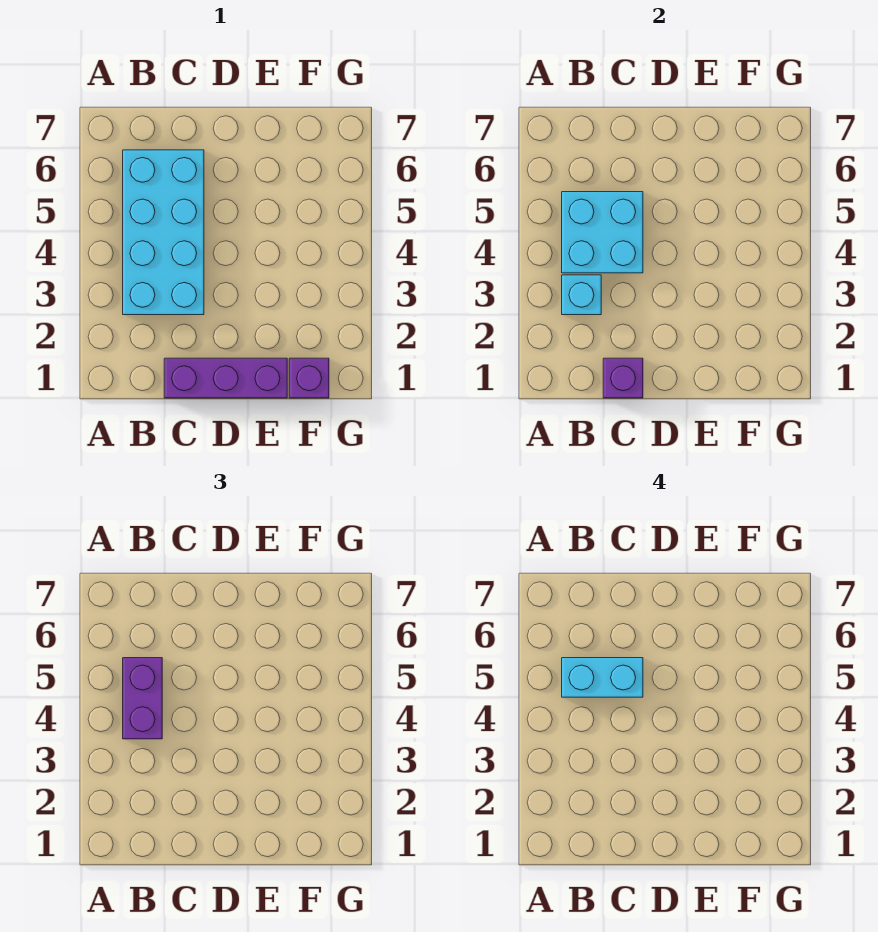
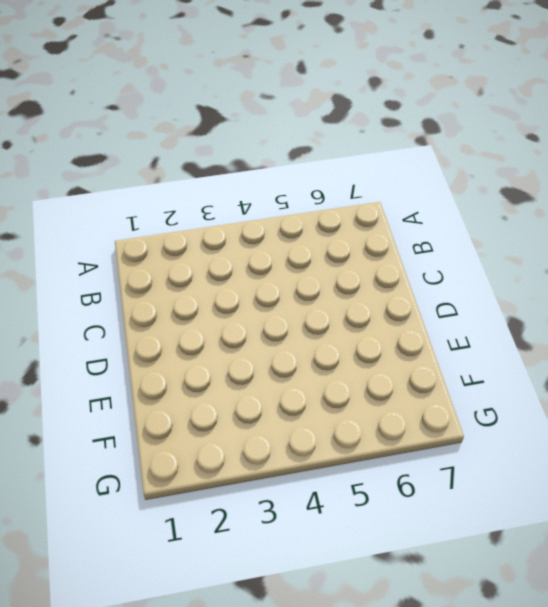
none -> cyan 2x4 brick [123,150,204,315]
none -> purple 1x3 brick [164,358,287,398]

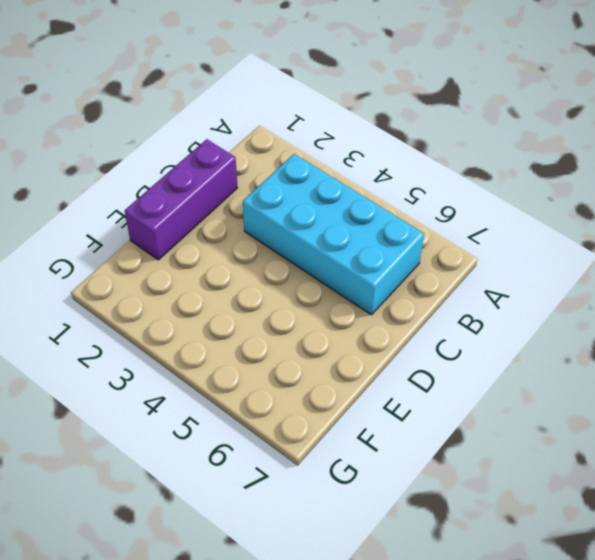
none -> purple 1x1 brick [289,358,329,398]
none -> cyan 1x1 brick [562,275,601,315]

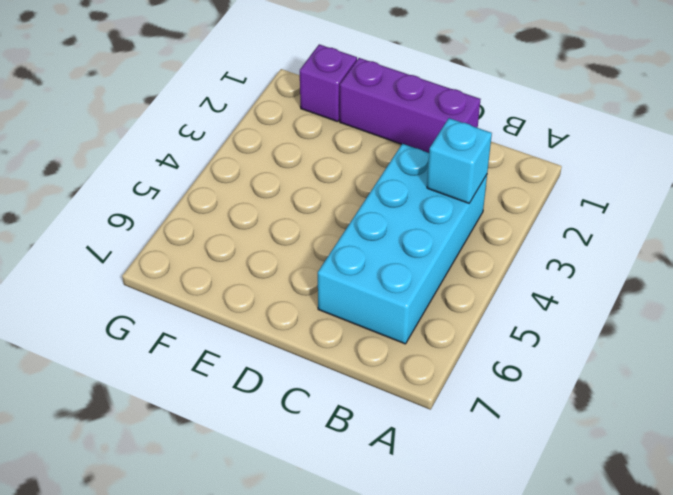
none -> cyan 2x2 brick [562,192,643,273]
none -> purple 1x1 brick [603,358,643,398]

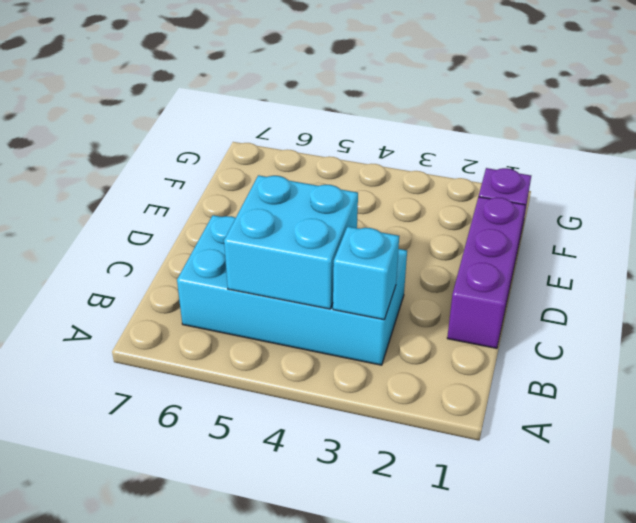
none -> purple 1x1 brick [603,358,643,398]
none -> purple 1x2 brick [123,658,162,739]

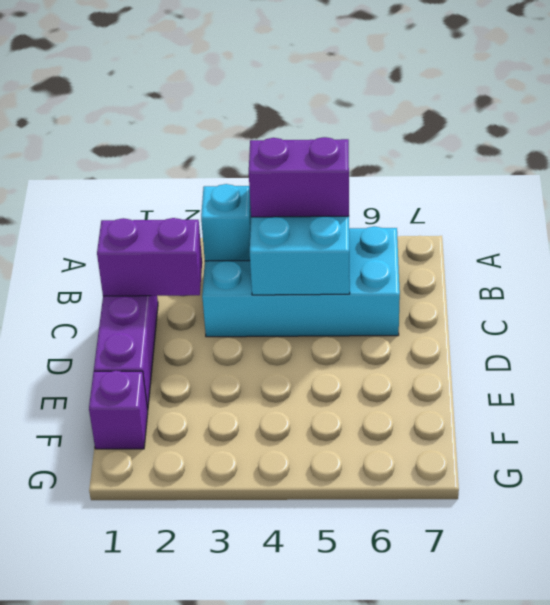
purple 1x2 brick [97,218,202,296] -> purple 1x1 brick [603,358,643,398]
none -> cyan 1x2 brick [562,658,643,697]

